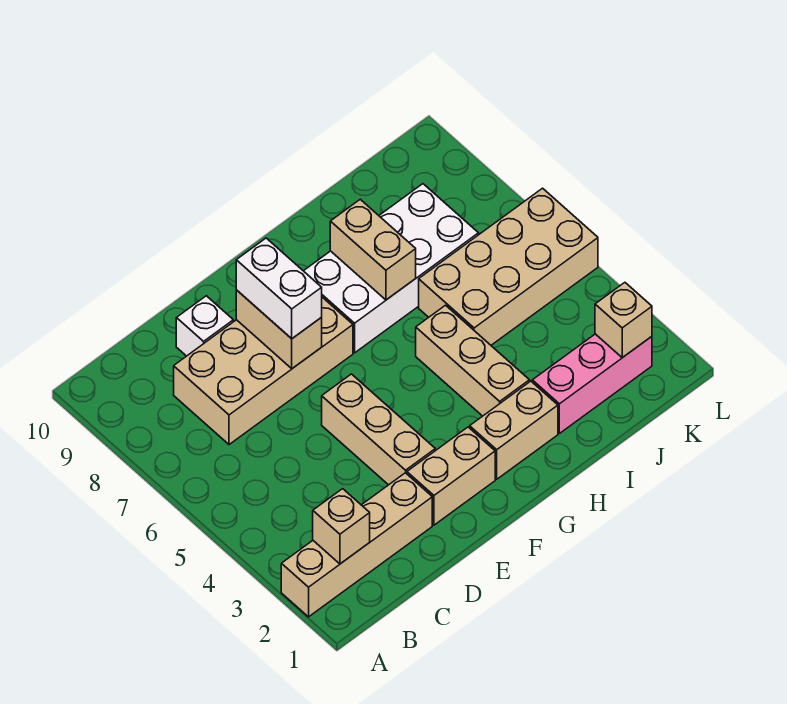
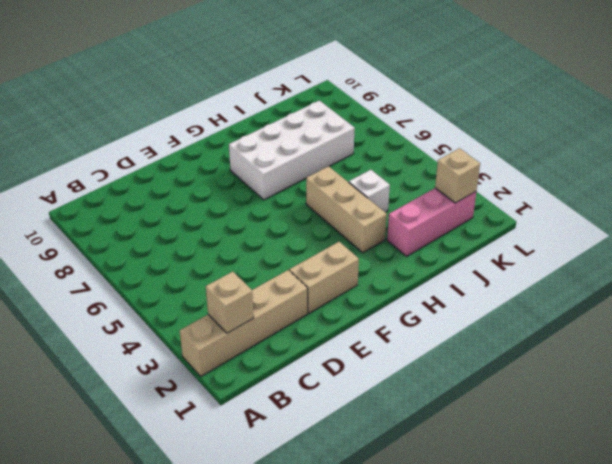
white 1x1 brick [349,170,390,212] -> white 1x1 brick moved to [176,296,233,356]
none -> tan 2x4 brick [174,297,353,445]
none -> tan 1x3 brick [322,374,435,485]
none -> tan 1x2 brick [470,381,558,479]

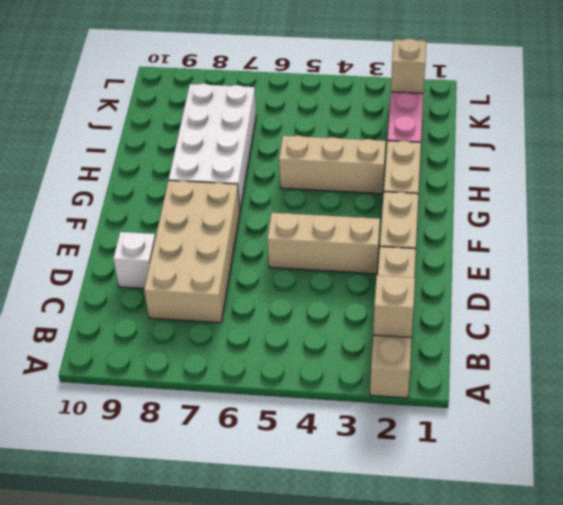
none -> tan 2x4 brick [419,188,598,345]
none -> tan 1x2 brick [236,290,322,369]
none -> tan 1x2 brick [330,199,416,300]

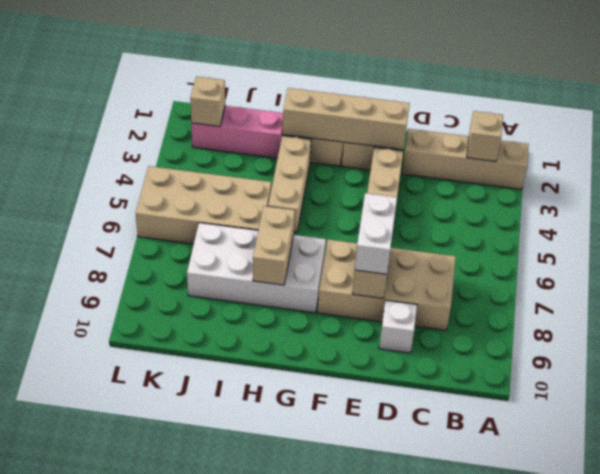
tan 1x4 brick [282,88,410,150] -> none

